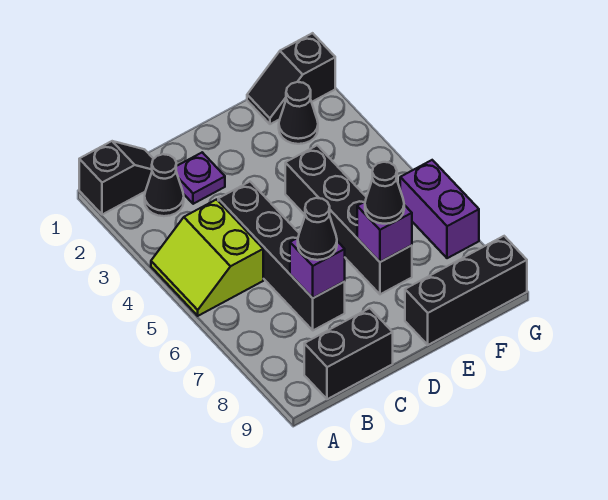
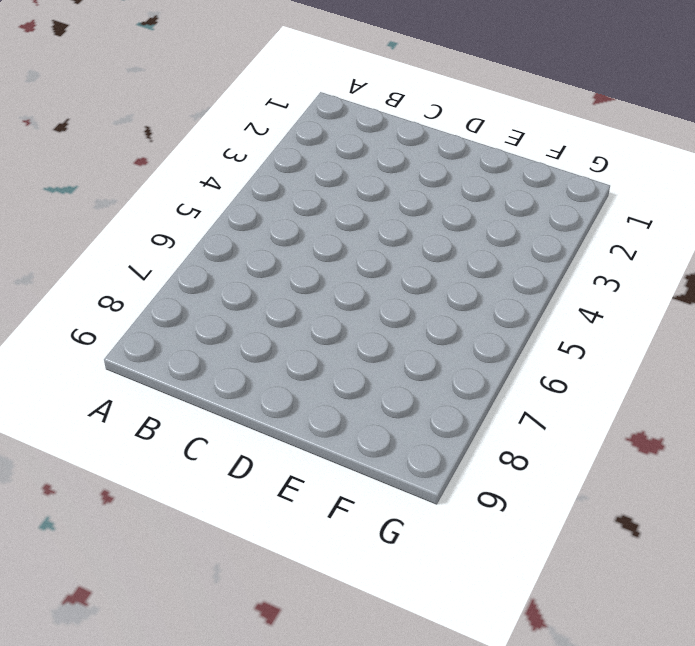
none -> black 1x2 slope [79,141,153,215]
none -> lime 2x2 slope [151,200,263,316]
none -> black 1x1 cone [145,154,184,216]

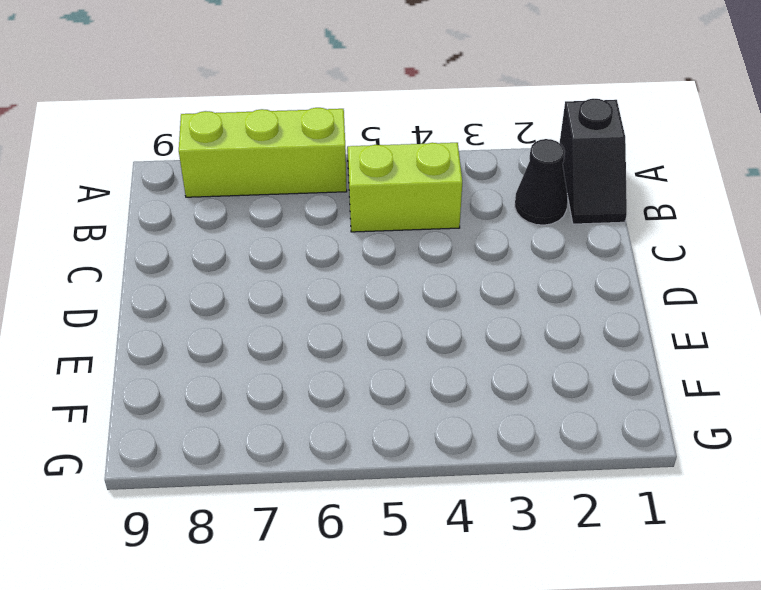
lime 1x3 brick [179,108,347,197] -> none
none -> black 1x2 brick [304,308,393,399]
none -> purple 1x1 plate [176,152,225,204]
none -> black 1x4 brick [218,182,345,330]

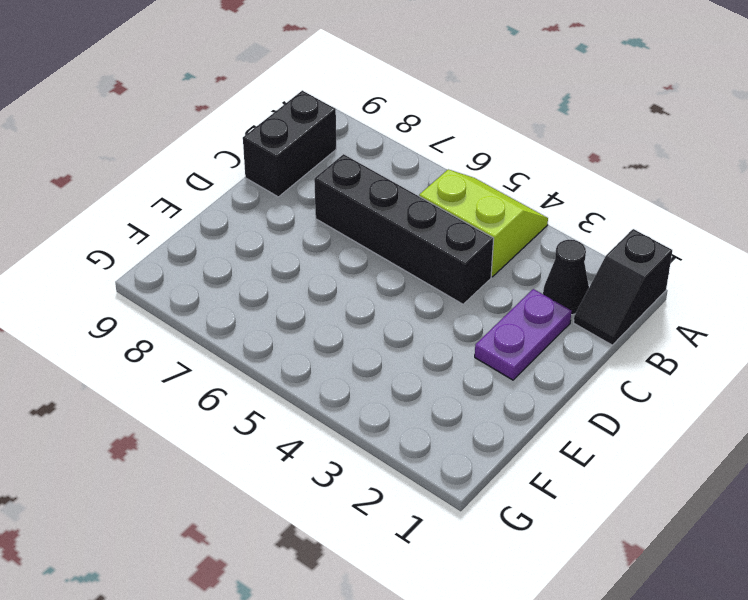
purple 1x2 plate [475,289,572,380] -> purple 1x1 plate [176,152,225,204]
none -> black 1x4 brick [285,145,412,294]
none -> black 1x3 brick [405,236,527,345]
none -> black 1x2 slope [247,33,335,124]

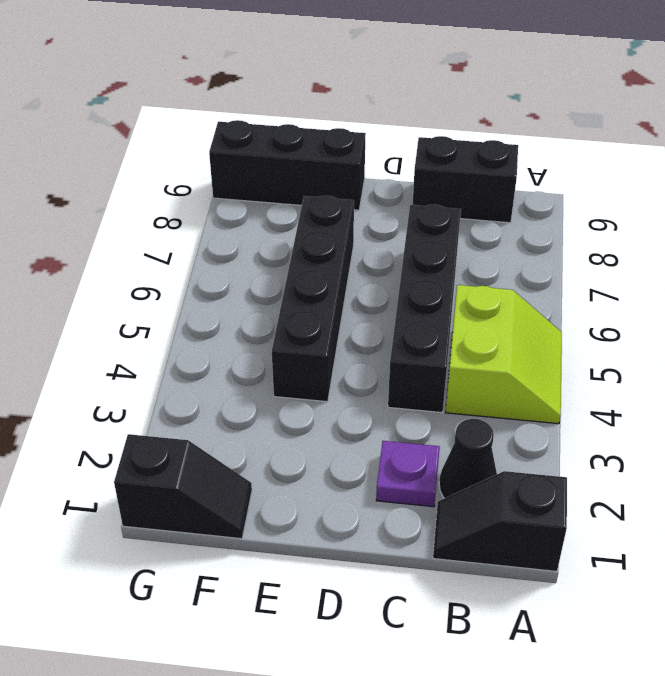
none -> black 1x1 cone [279,82,318,144]
none -> purple 1x2 brick [400,160,479,258]
none -> purple 1x1 brick [290,238,345,298]

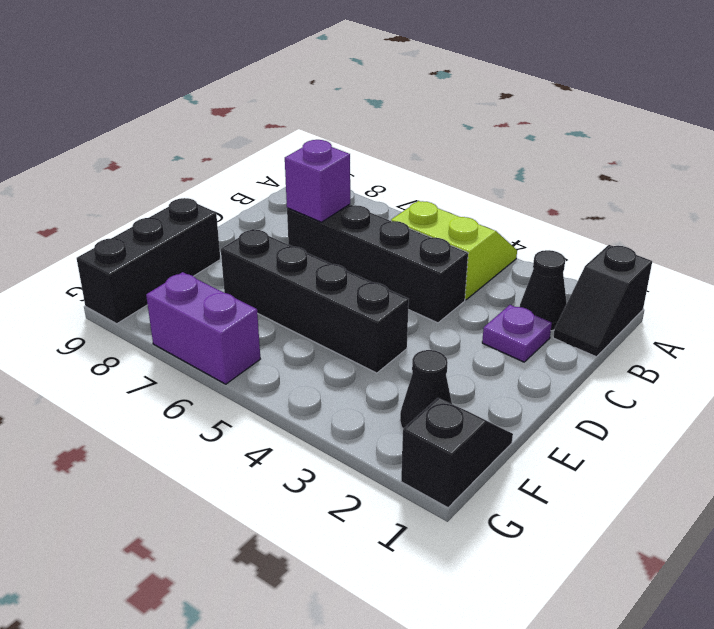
none -> black 1x2 brick [304,308,393,399]
none -> purple 1x1 brick [357,202,412,262]
none -> black 1x1 cone [298,198,337,260]

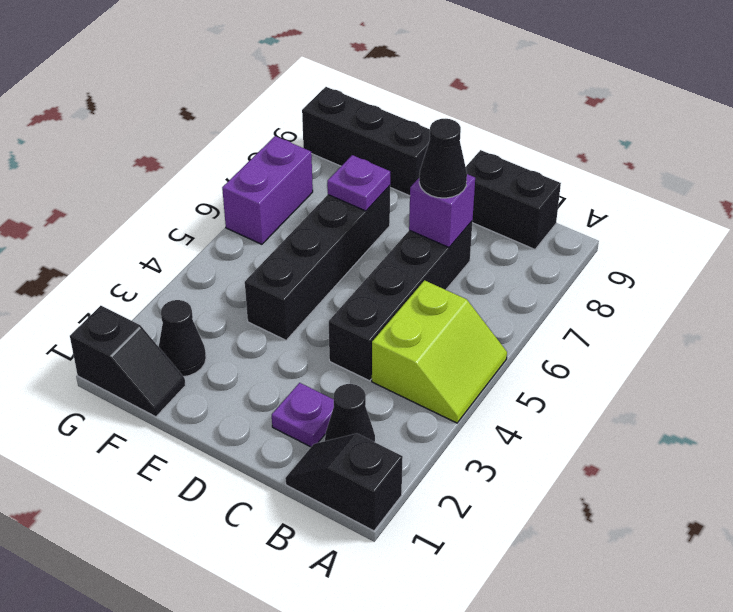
purple 1x1 plate [327,155,390,211] -> purple 1x1 brick [357,202,412,262]
none -> black 1x1 cone [365,162,404,224]

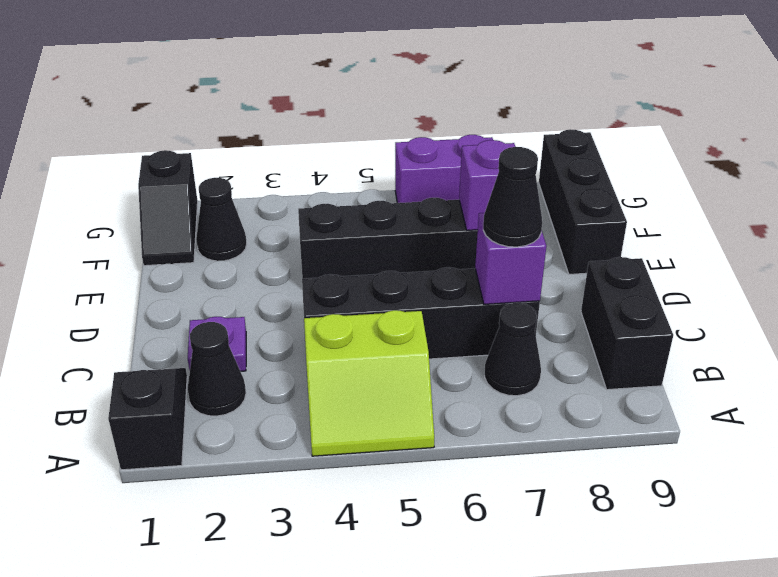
black 1x1 cone [485,303,541,396] -> black 1x1 cone moved to [365,162,404,224]

